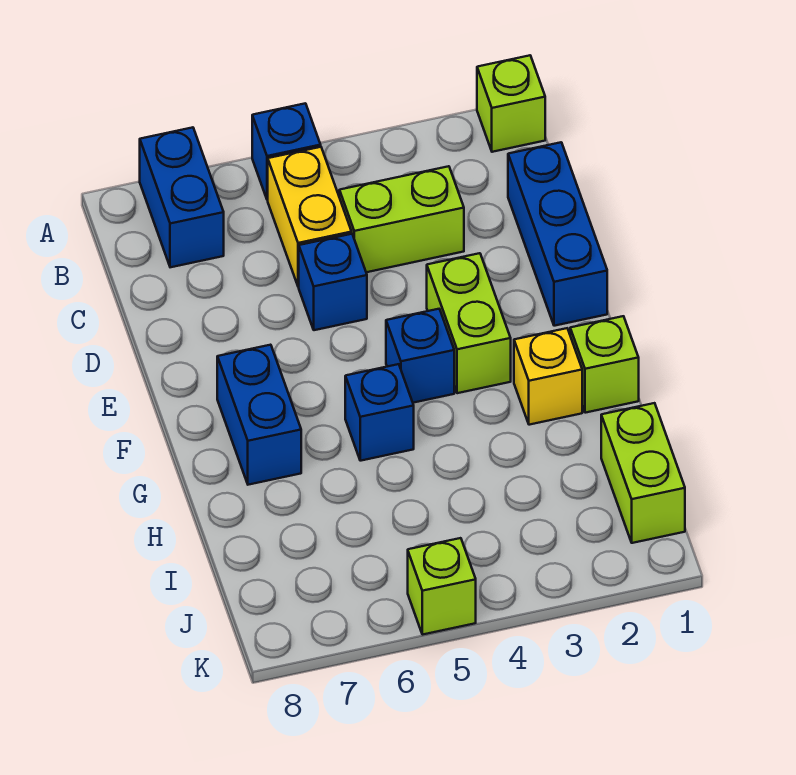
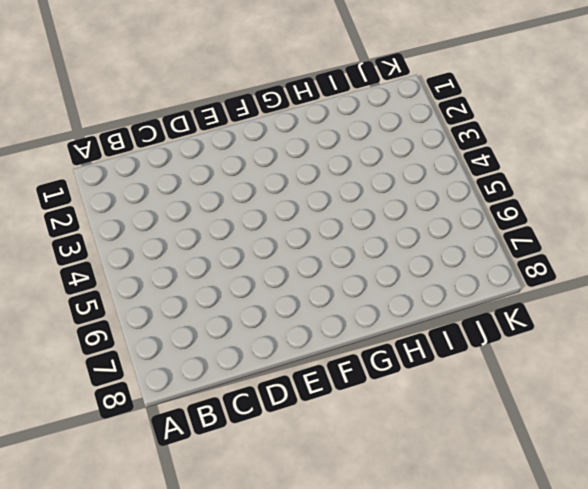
none -> lime 1x1 brick [477,55,545,152]
none -> blue 1x1 brick [252,103,321,200]
none -> blue 1x2 brick [140,127,224,267]

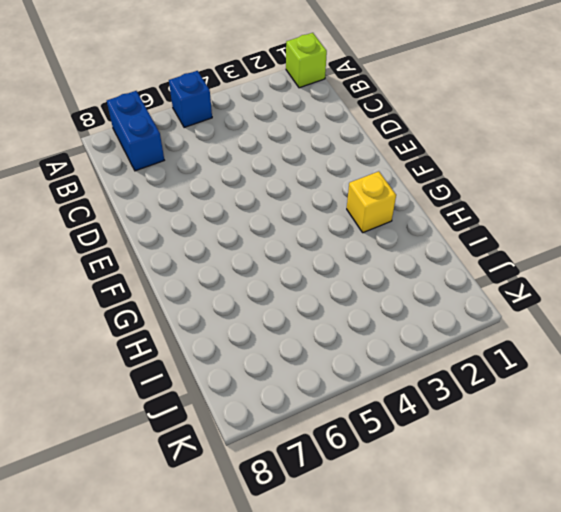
none -> yellow 1x2 brick [268,147,352,287]
none -> blue 1x3 brick [508,142,607,326]
none -> lime 1x2 brick [339,166,464,272]

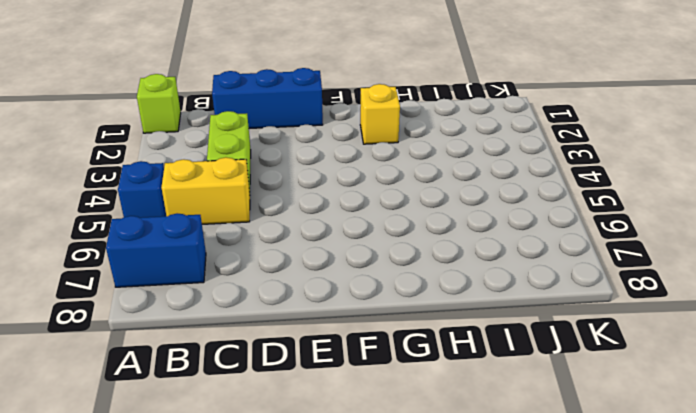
none -> blue 1x1 brick [299,234,367,330]
none -> lime 1x2 brick [427,253,511,393]
none -> blue 1x1 brick [386,309,454,403]

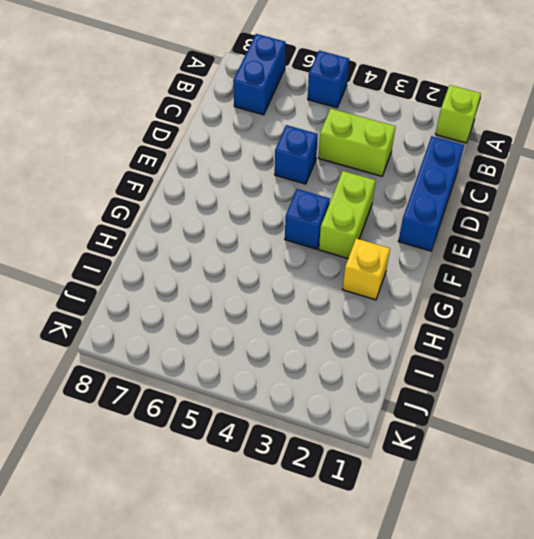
none -> yellow 1x2 brick [268,147,352,287]
none -> blue 1x2 brick [217,345,301,485]
none -> lime 1x1 brick [570,316,639,413]

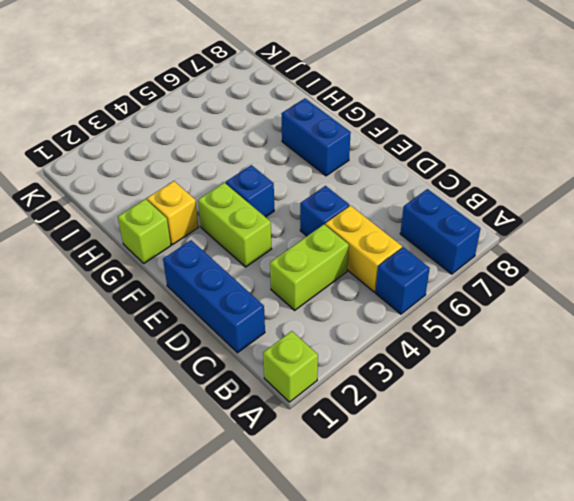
none -> blue 1x1 brick [345,364,414,461]
none -> lime 1x2 brick [601,403,685,543]
none -> lime 1x1 brick [408,538,476,635]

